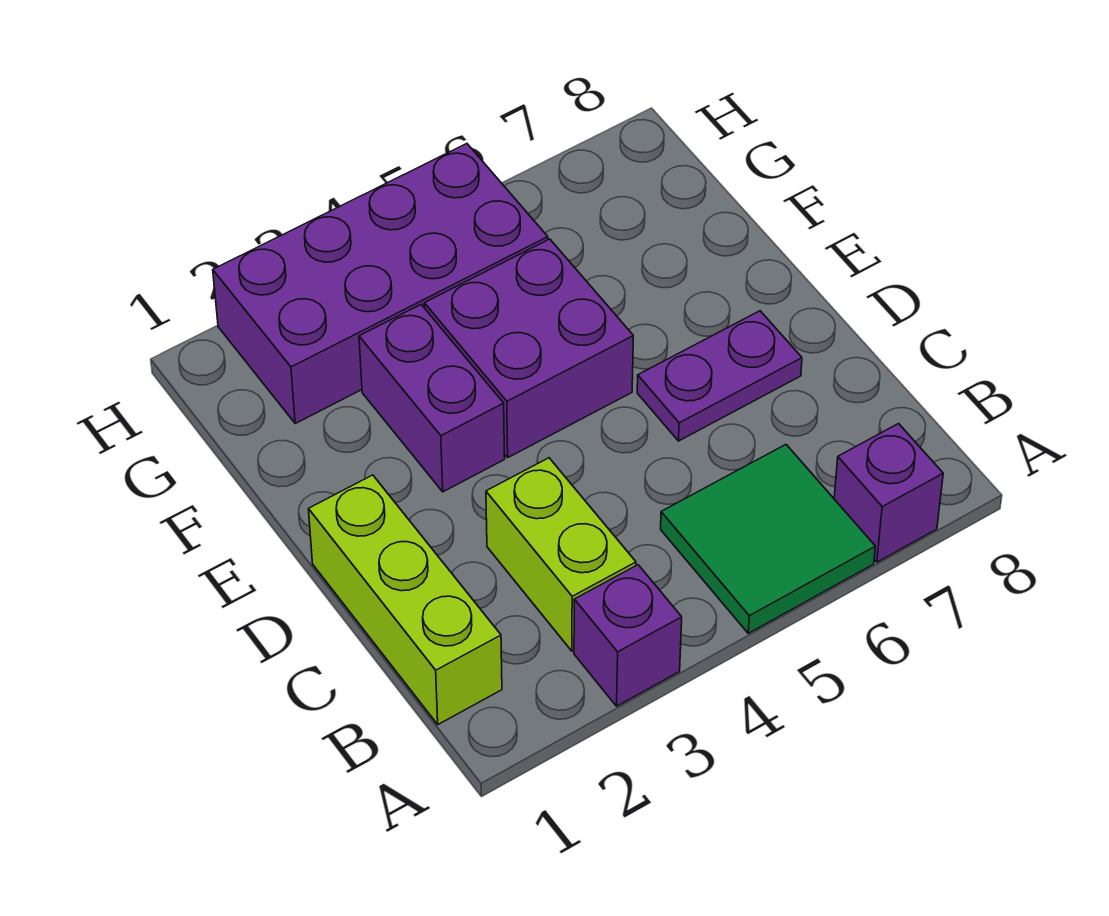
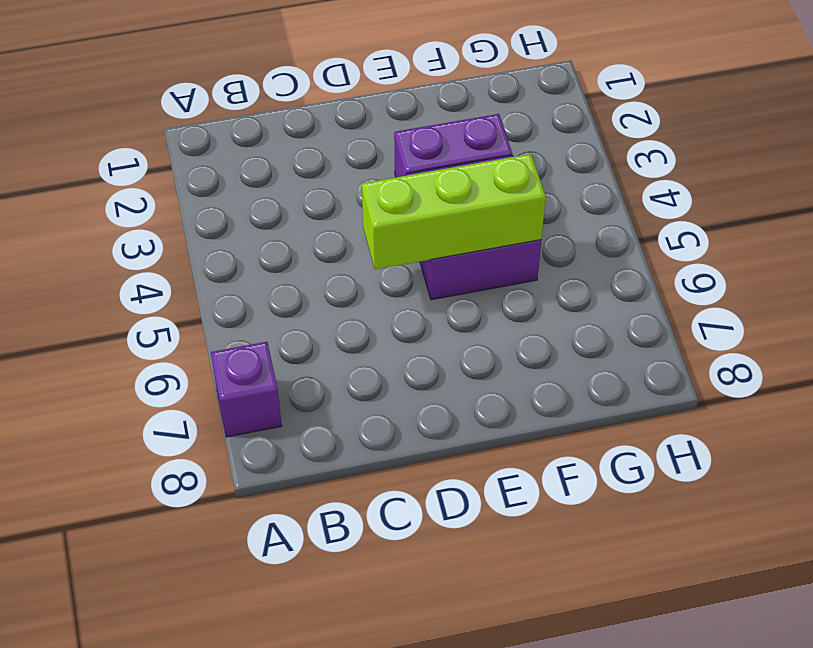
lime 1x3 brick [362,154,546,270] -> lime 1x3 brick moved to [309,475,502,724]
none -> purple 1x1 brick [574,565,682,706]
none -> green 2x2 tile [661,445,875,633]

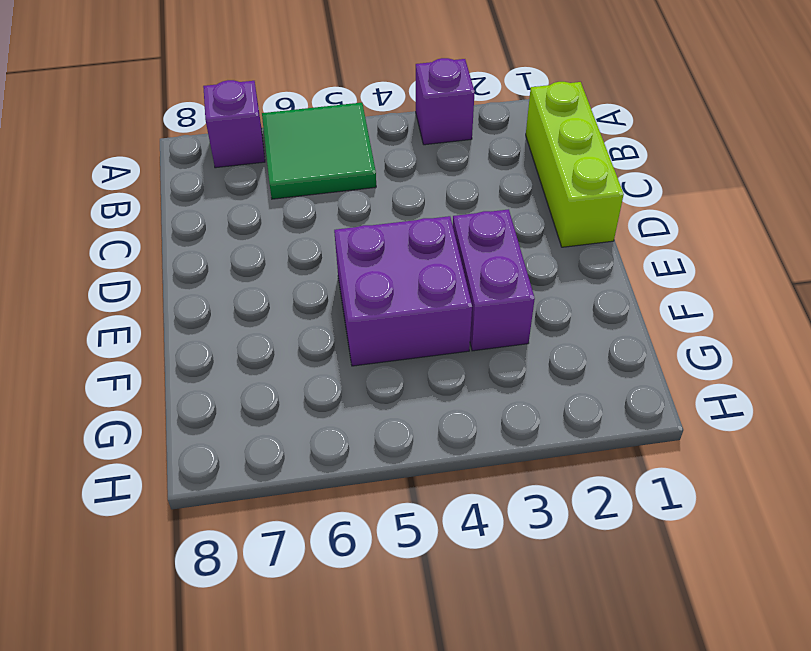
none -> lime 1x2 brick [486,458,636,651]
none -> purple 1x2 plate [637,311,802,441]

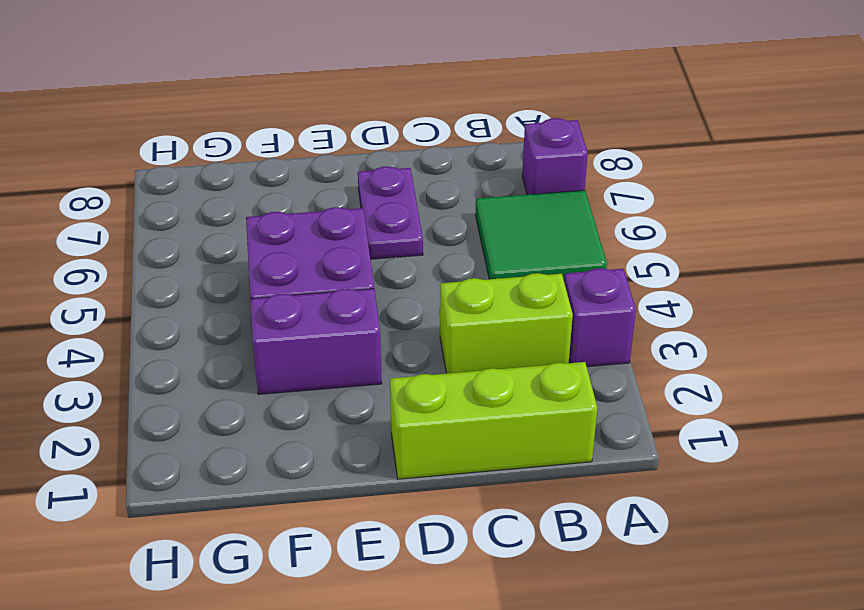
none -> purple 2x4 brick [213,144,548,423]

